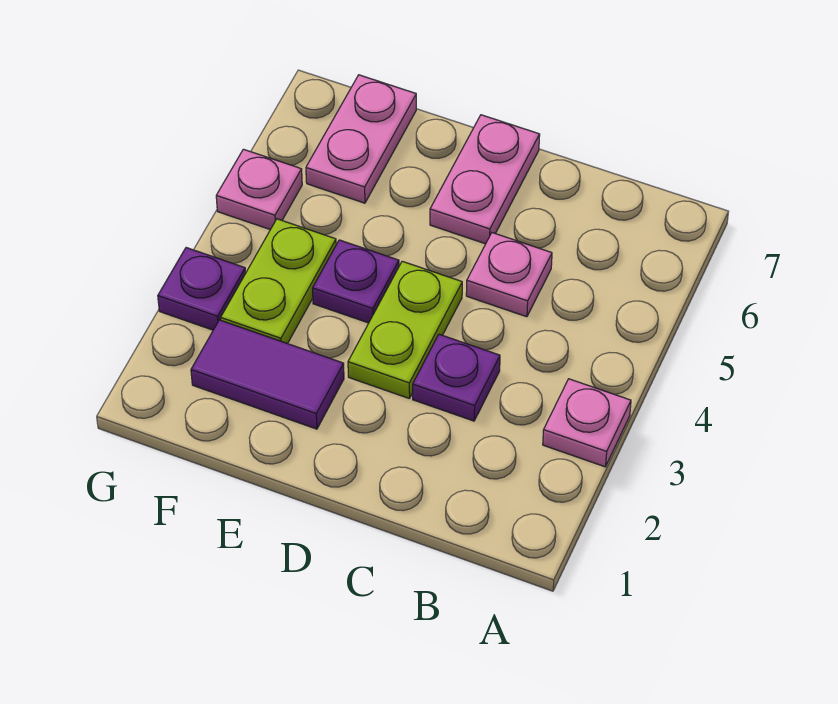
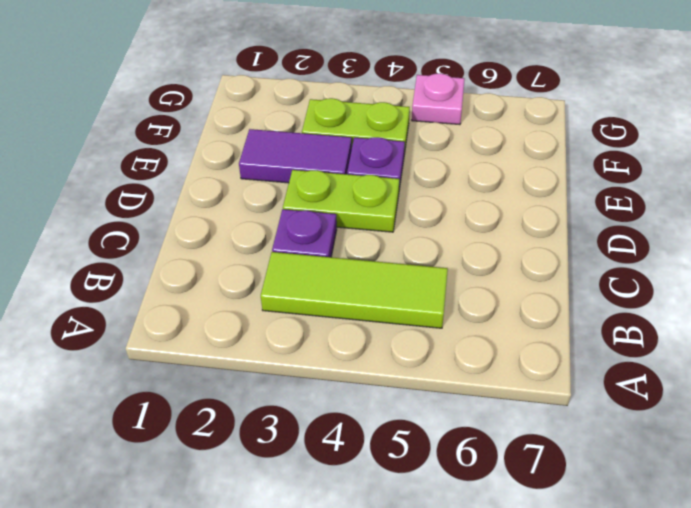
lime 1x3 tile [261,252,448,328] -> none
purple 1x2 tile [239,129,352,183] -> purple 1x2 tile turned to [191,320,344,429]
none -> pink 1x1 plate [543,379,631,467]
none -> pink 1x1 plate [466,233,552,317]

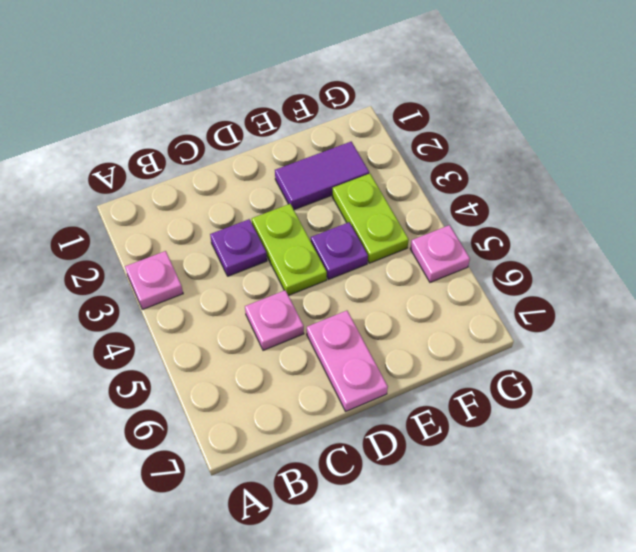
none -> pink 1x2 plate [306,75,416,203]
none -> purple 1x1 plate [158,248,246,330]

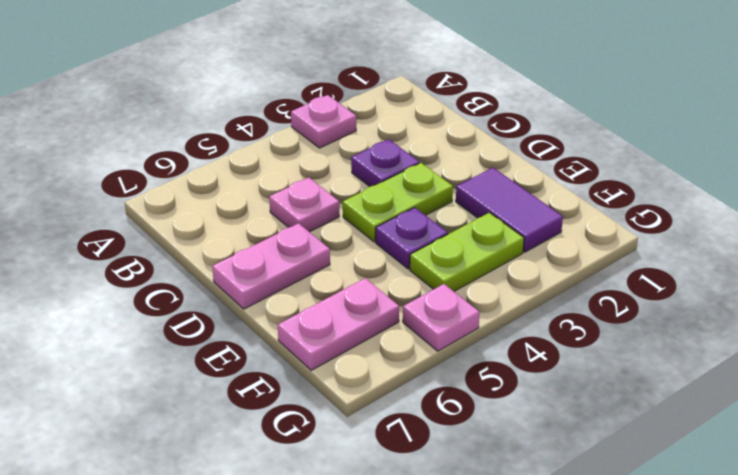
none -> purple 1x1 plate [158,248,246,330]

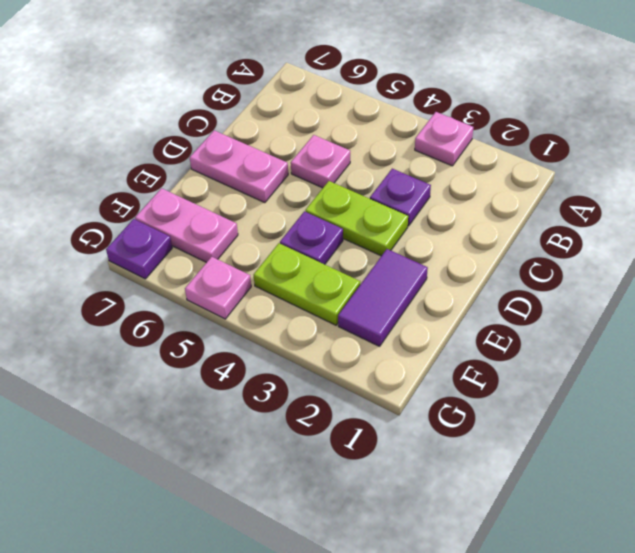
purple 1x1 plate [106,219,172,279] -> purple 1x1 plate moved to [158,248,246,330]

